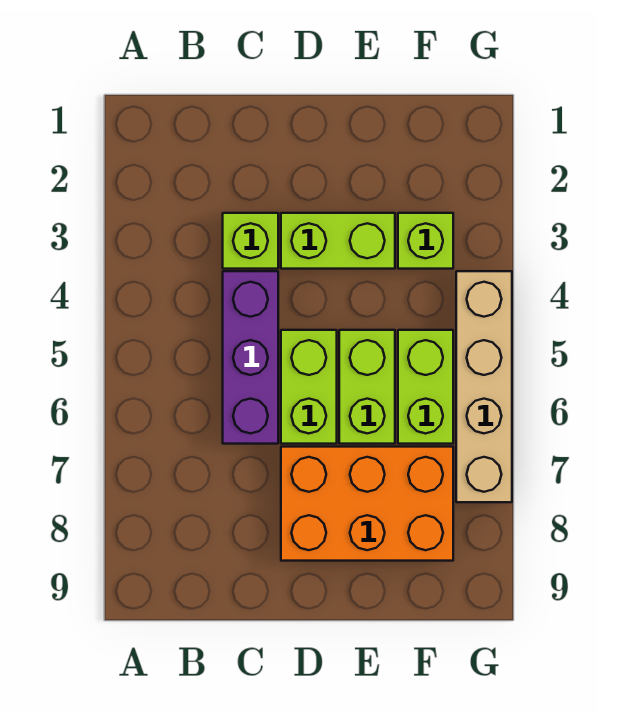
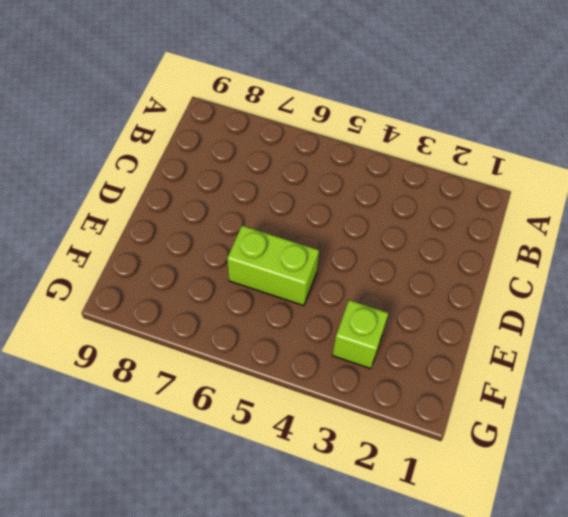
none -> lime 1x1 brick [223,213,278,269]
none -> purple 1x3 brick [223,271,278,444]

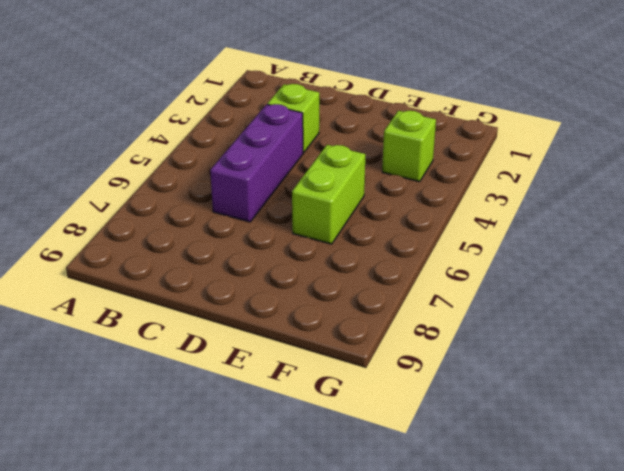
none -> lime 1x2 brick [281,213,395,269]
none -> lime 1x2 brick [281,330,337,444]

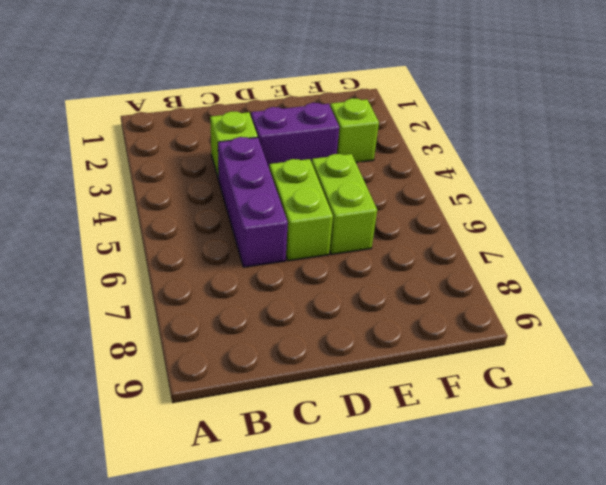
purple 1x2 brick [251,103,339,167] -> lime 1x2 brick [281,213,395,269]
none -> orange 2x3 brick [281,447,453,561]
none -> lime 1x2 brick [398,330,453,444]

